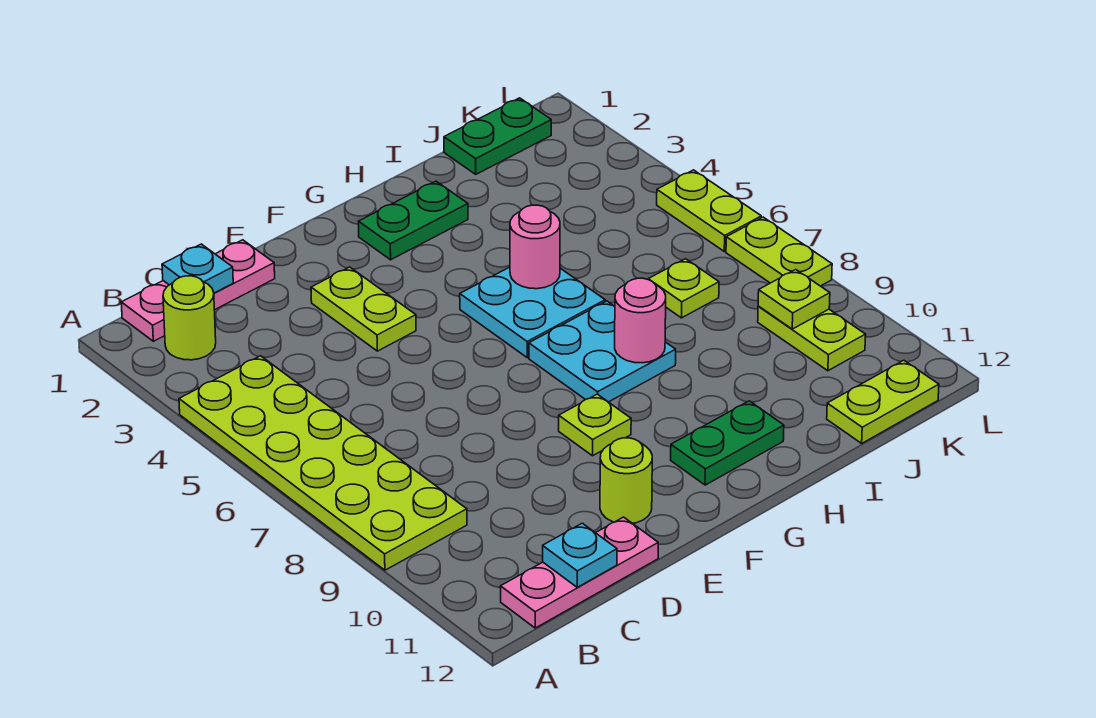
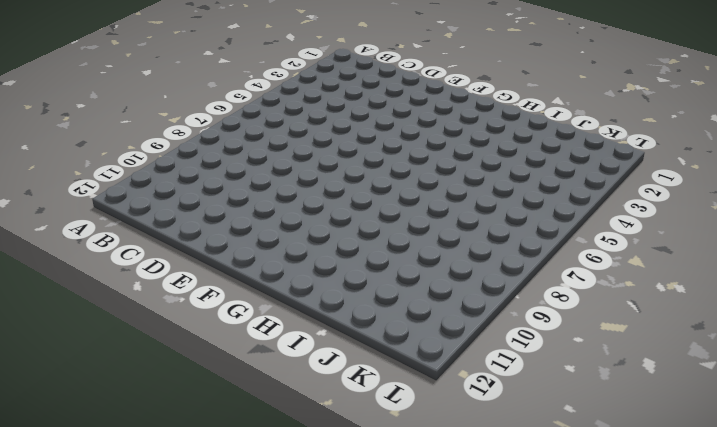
none -> lime 2x6 plate [179,356,467,570]
none -> pink 1x3 plate [121,240,275,341]
none -> lime 1x1 round brick [163,276,216,360]

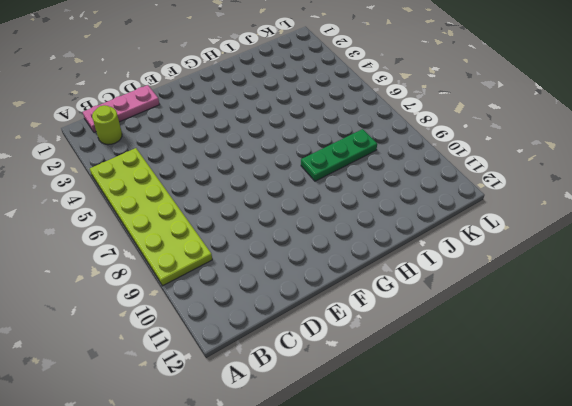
green 1x3 plate [301,129,377,181] -> cyan 2x2 plate [529,301,676,402]
none -> pink 1x3 plate [500,517,658,628]
none -> lime 1x2 plate [311,267,416,351]
none -> lime 1x1 round brick [600,438,652,523]

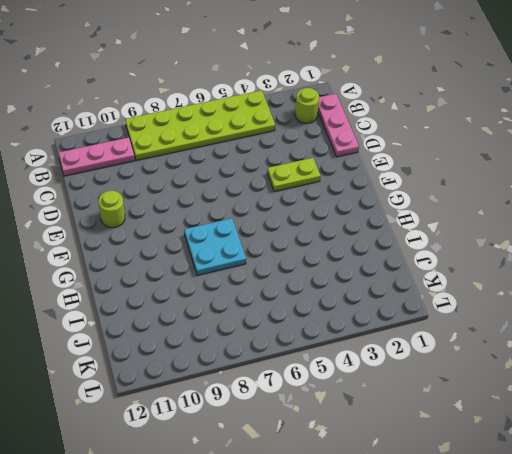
pink 1x3 plate [58,137,135,176] -> pink 1x3 plate turned to [500,517,658,628]
none -> lime 1x1 plate [559,394,631,456]
none -> green 1x2 plate [358,181,468,260]
none -> cyan 2x2 plate [460,267,605,358]

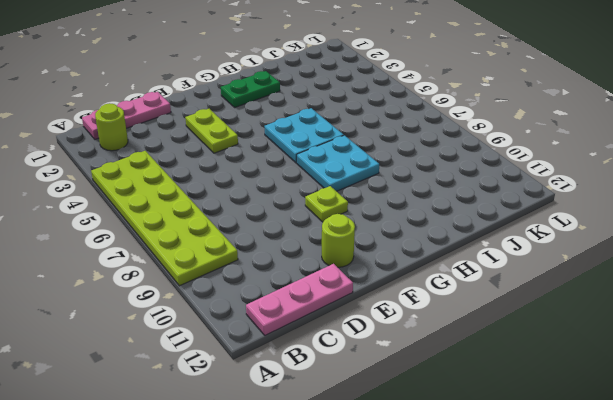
none -> green 1x2 plate [671,401,784,485]
none -> green 1x2 plate [444,98,551,174]
none -> lime 1x1 plate [648,259,719,318]

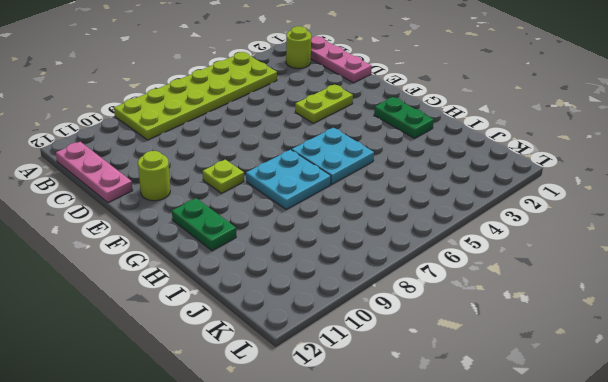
none -> green 1x2 plate [444,98,551,174]
none -> lime 1x1 plate [648,259,719,318]
none -> lime 1x2 plate [827,360,939,443]

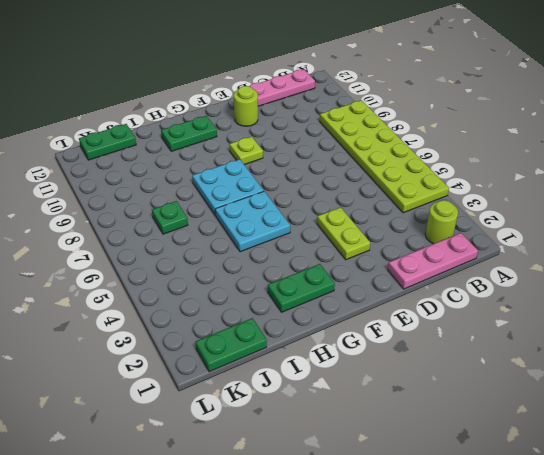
green 1x1 plate [152,201,188,234] -> lime 1x1 plate [648,259,719,318]
green 1x2 plate [79,124,136,160] -> lime 1x2 plate [827,360,939,443]
none -> lime 1x2 plate [758,306,866,371]
none -> lime 1x2 plate [657,170,761,251]
none -> lime 1x2 plate [726,217,832,286]

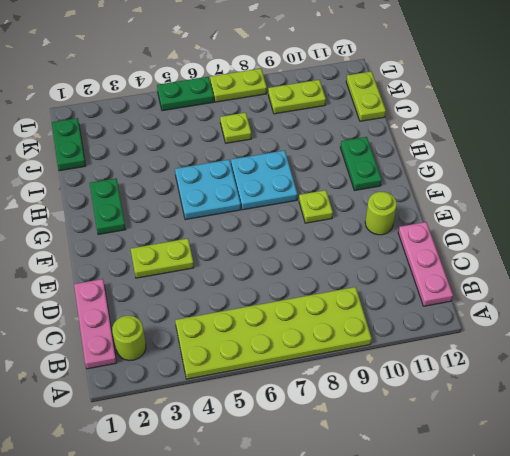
green 1x2 plate [157,77,214,111] -> lime 1x2 plate [657,170,761,251]
none -> cyan 1x1 plate [162,244,233,293]
none -> cyan 1x1 plate [543,523,617,587]
none -> pink 1x1 round brick [510,205,560,289]

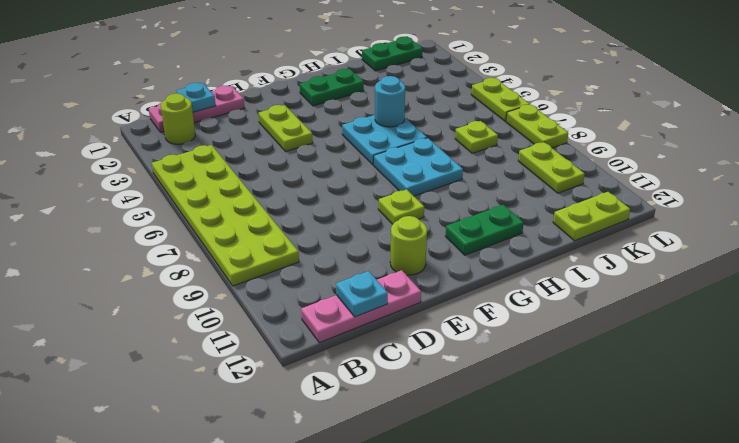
cyan 1x1 round brick [375,76,405,127] -> pink 1x1 round brick [510,205,560,289]
none -> pink 1x1 round brick [615,278,666,363]
none -> lime 1x1 plate [758,270,830,329]

